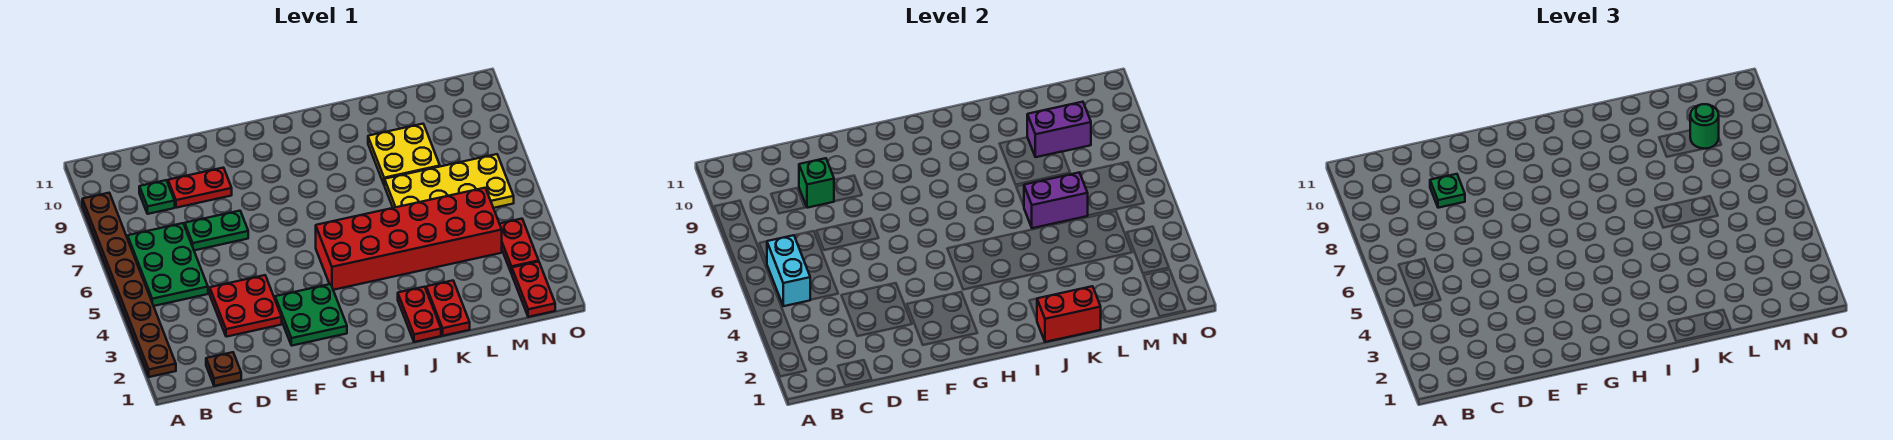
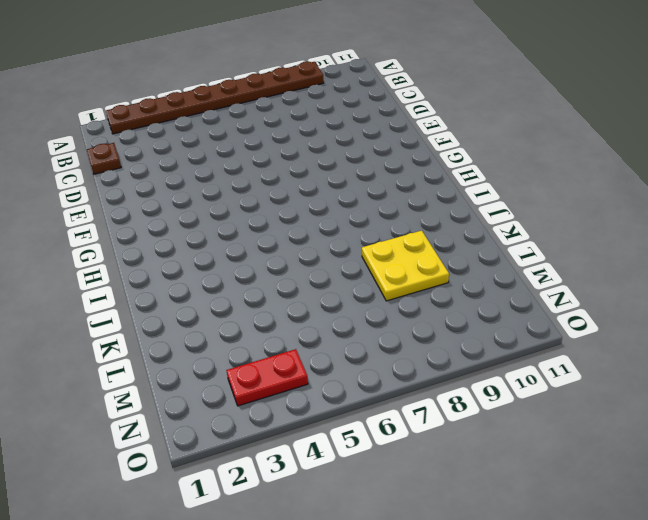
none -> green 2x3 plate [128,223,208,306]
none -> green 1x1 plate [139,180,175,214]
none -> red 2x2 plate [210,275,282,337]

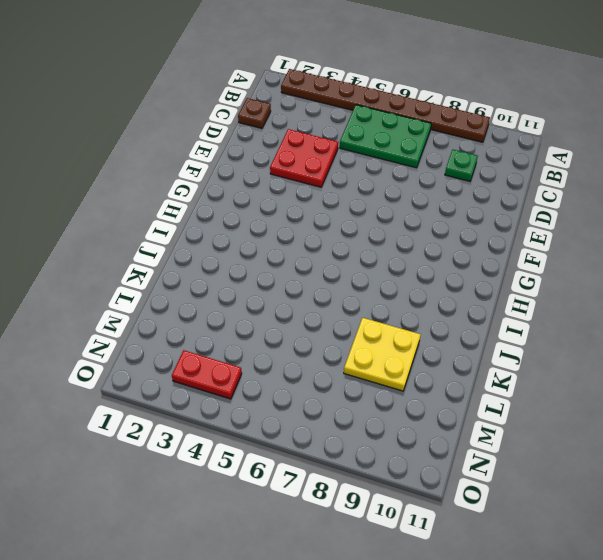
none -> green 1x2 plate [185,211,248,250]
none -> red 1x2 plate [168,168,232,208]
none -> green 2x2 plate [275,284,347,346]

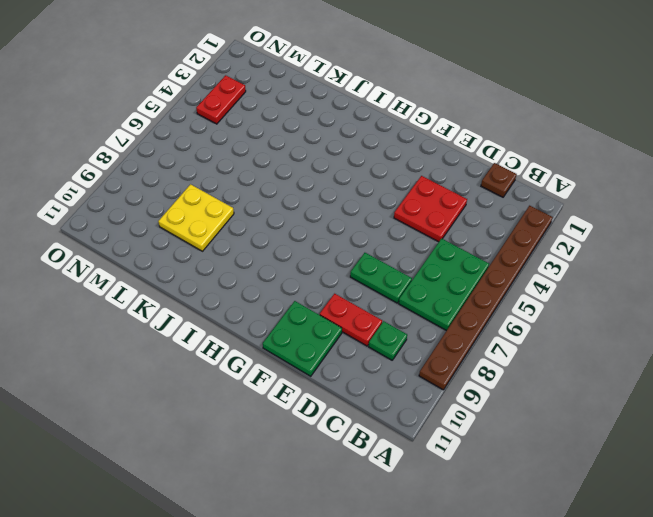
green 2x2 plate [263,301,342,376] -> green 2x2 plate moved to [275,284,347,346]
none -> red 2x6 brick [316,188,502,290]
none -> red 1x2 plate [398,287,441,342]
none -> red 1x2 plate [426,281,470,336]

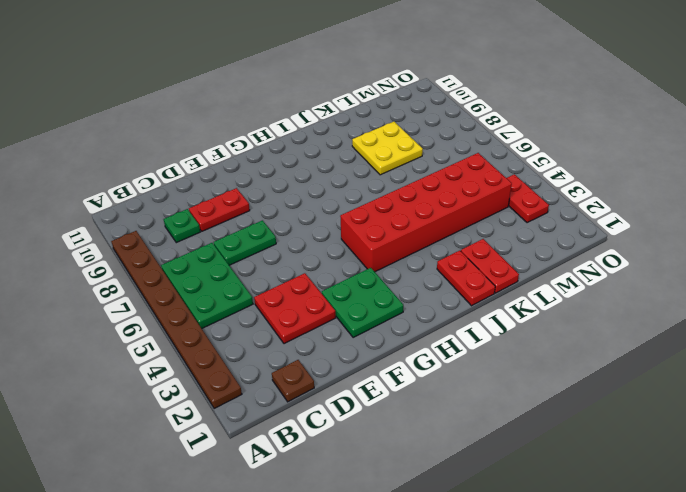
none -> yellow 2x4 plate [385,154,514,208]
none -> red 1x2 plate [512,262,555,317]
none -> cyan 1x2 brick [767,235,810,306]

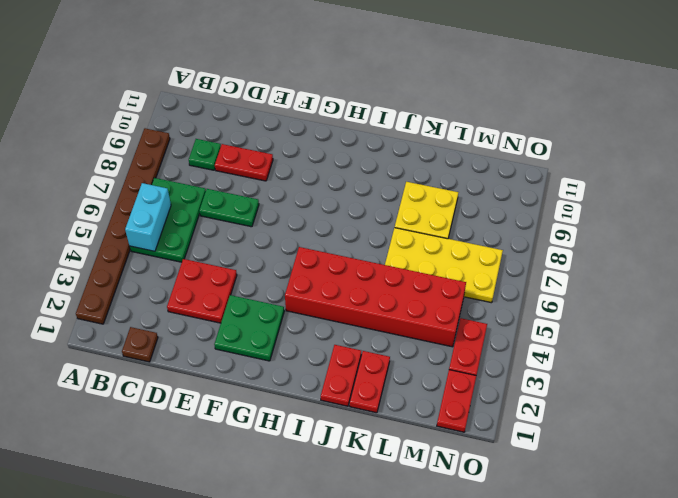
none -> green 1x1 brick [799,158,834,208]
none -> red 1x2 brick [1037,286,1101,342]
none -> purple 1x2 brick [1024,172,1088,228]

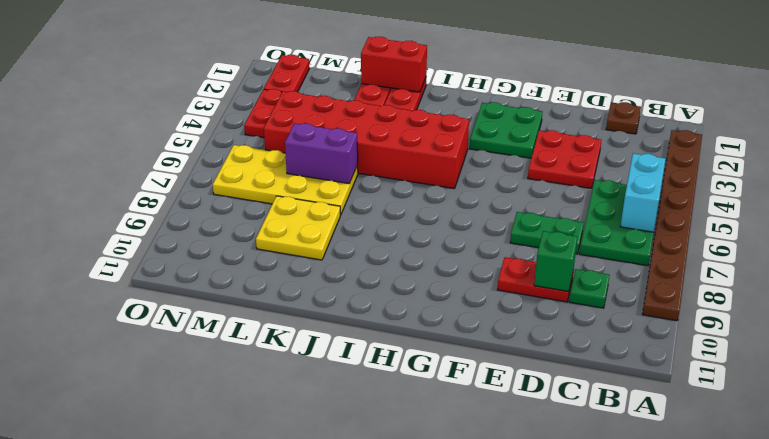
none -> purple 1x2 brick [1027,102,1091,157]
none -> green 1x1 plate [1430,174,1465,208]
none -> green 1x1 round brick [1690,104,1719,149]

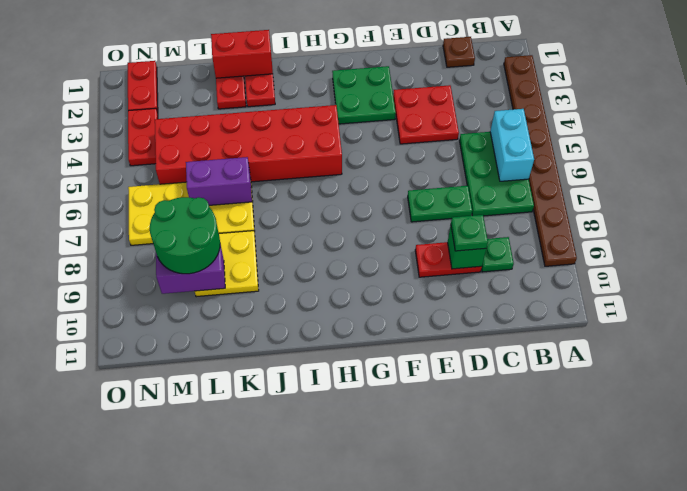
green 2x2 round brick [150,197,220,274] -> green 1x1 round brick [1690,104,1719,149]

